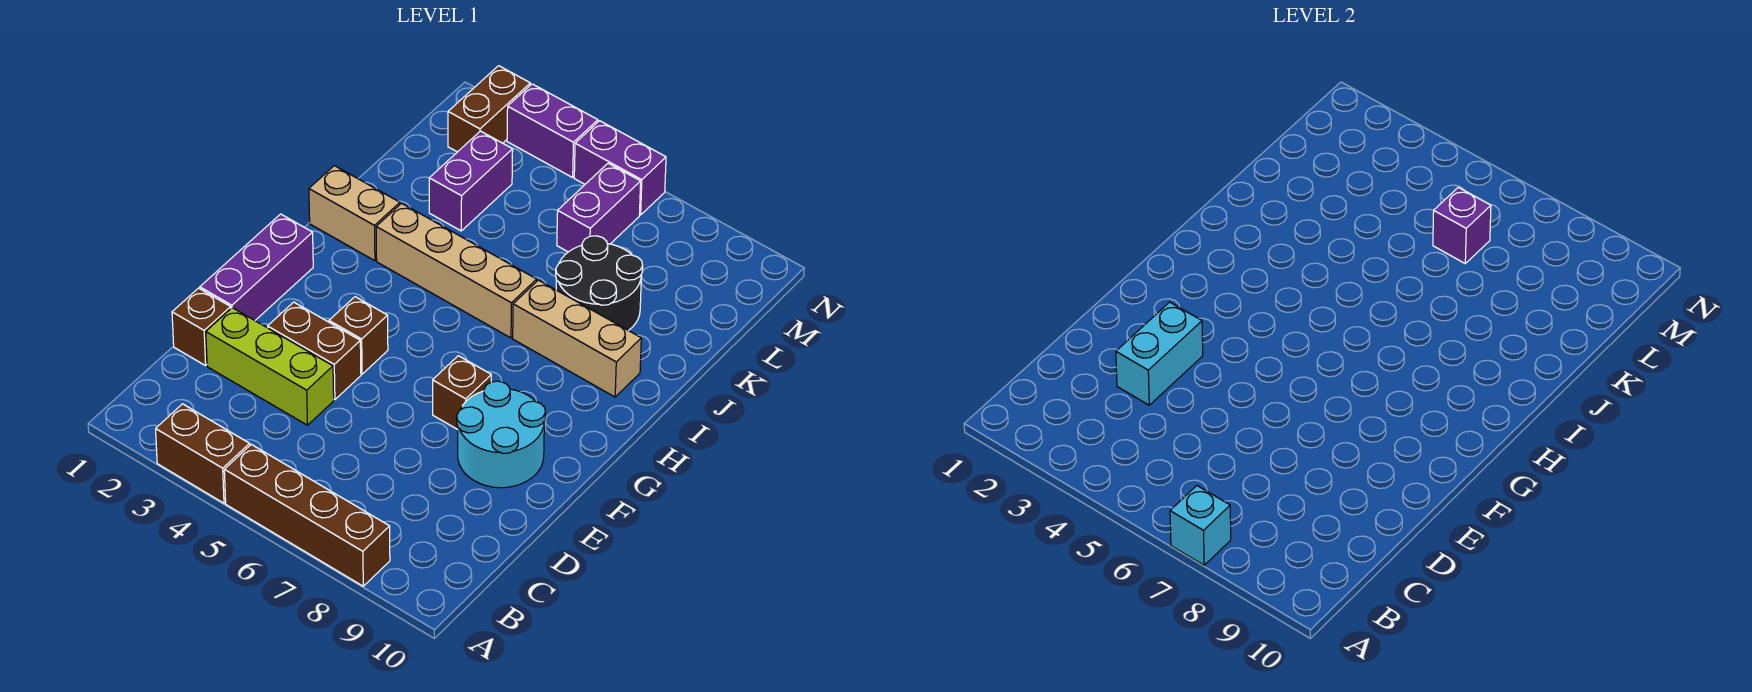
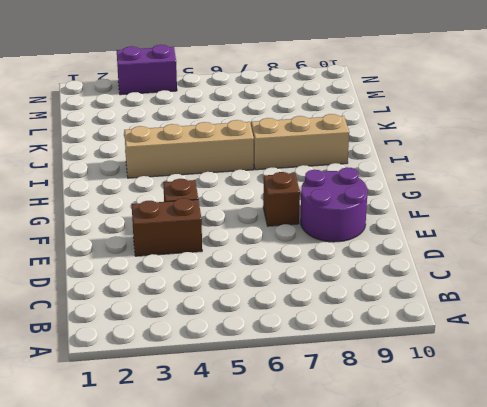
purple 2x2 round brick [300,167,368,242] -> cyan 2x2 round brick [457,381,546,488]
none -> brown 1x2 brick [156,404,250,503]
none -> brown 1x4 brick [224,444,390,586]
none -> brown 1x1 brick [172,288,231,366]

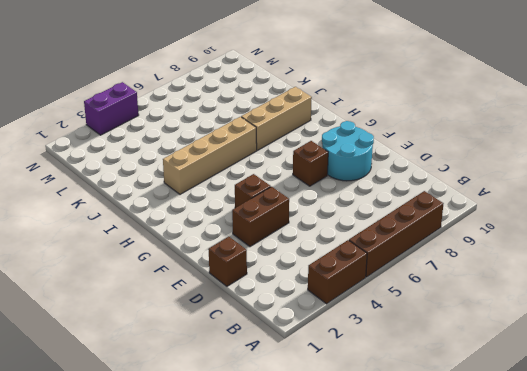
none -> lime 1x3 brick [206,308,334,425]
none -> purple 1x3 brick [200,214,313,320]
none -> tan 1x2 brick [309,166,400,261]

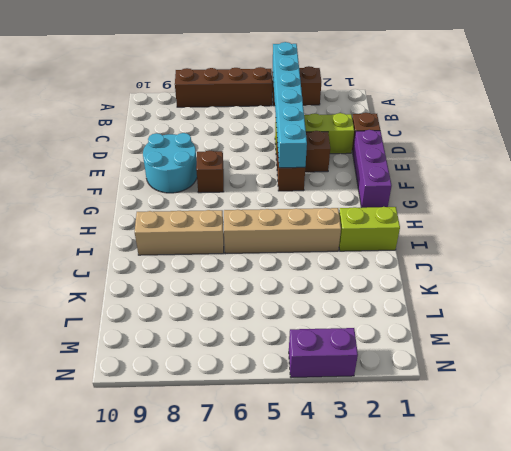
cyan 1x6 brick [273,42,307,168] -> none
lime 1x2 brick [339,207,400,251] -> tan 1x2 brick [309,166,400,261]
none -> black 2x2 round brick [556,236,643,331]
none -> purple 1x2 brick [429,131,513,231]
none -> purple 1x2 brick [557,163,641,252]

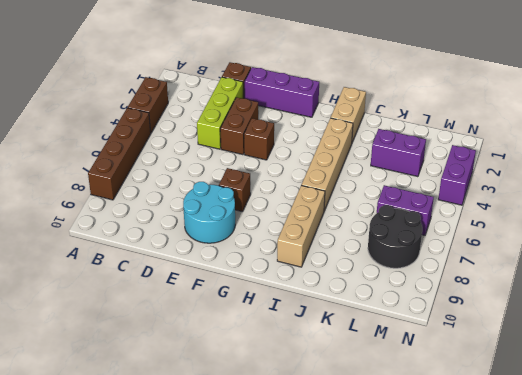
black 2x2 round brick [368,205,422,268] -> black 2x2 round brick moved to [556,236,643,331]
none -> brown 1x2 brick [448,66,530,152]
none -> purple 1x2 brick [574,121,666,215]
none -> cyan 1x1 brick [1170,486,1231,565]

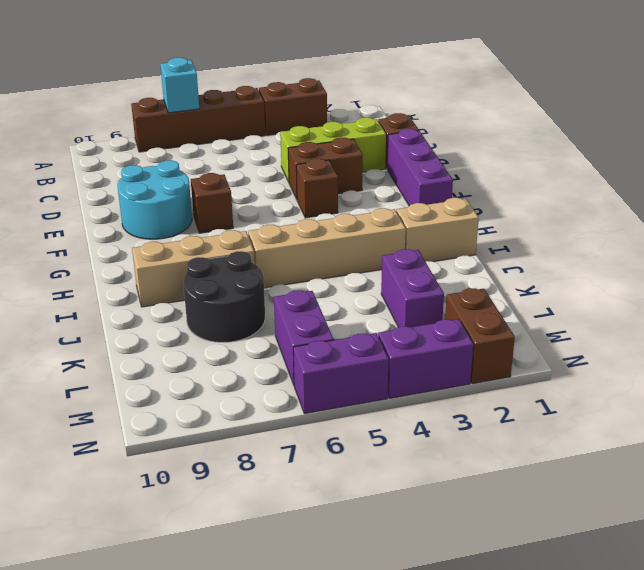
none -> cyan 1x2 brick [1116,302,1203,405]
none -> purple 1x1 brick [1433,187,1491,263]

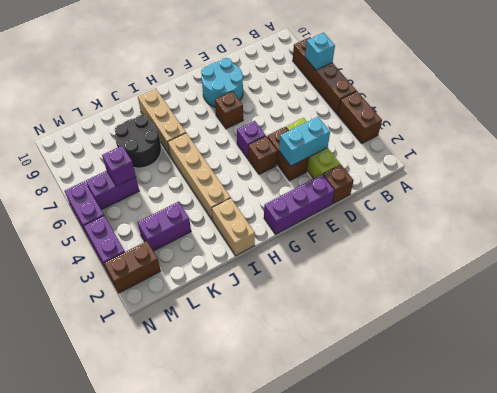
purple 1x1 brick [237,121,266,159] -> none

